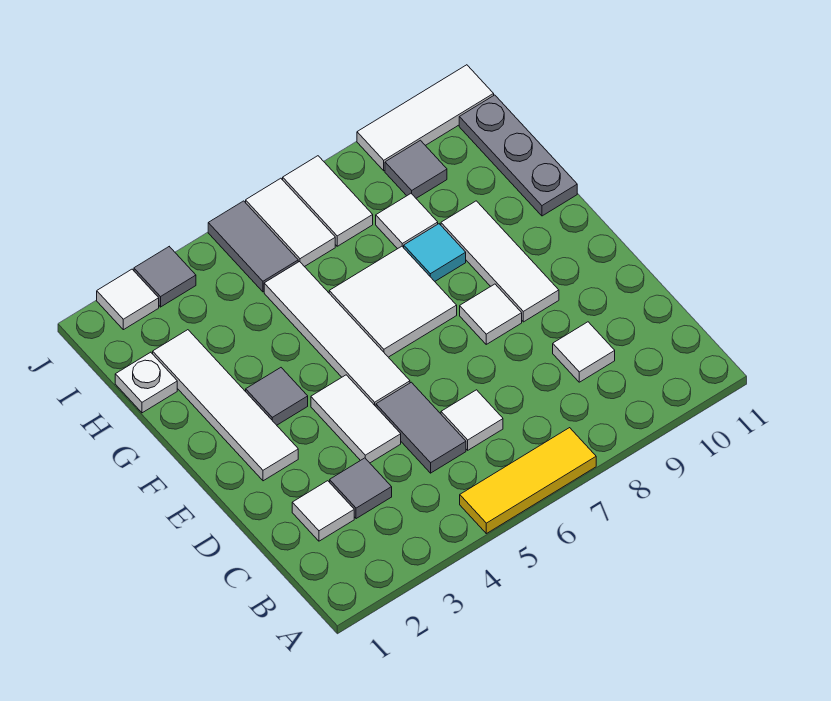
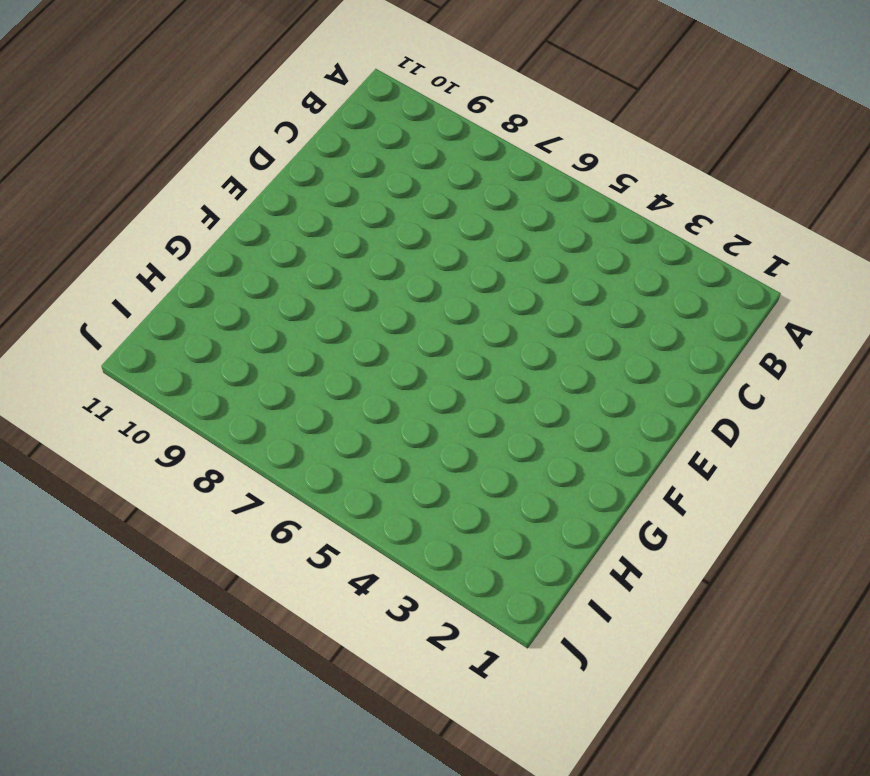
none -> yellow 1x3 tile [460,428,596,534]
none -> white 1x1 tile [292,481,354,541]
none -> grey 1x1 tile [330,458,392,519]

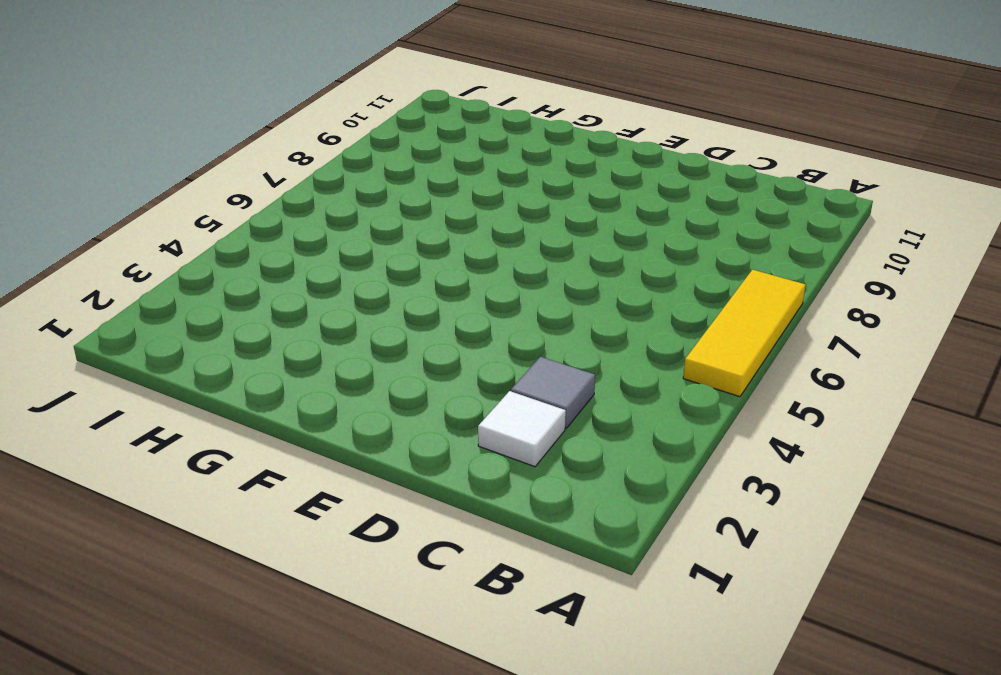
none -> grey 1x2 tile [376,382,466,473]
none -> white 1x1 tile [441,390,503,450]
none -> white 1x1 tile [553,322,615,382]

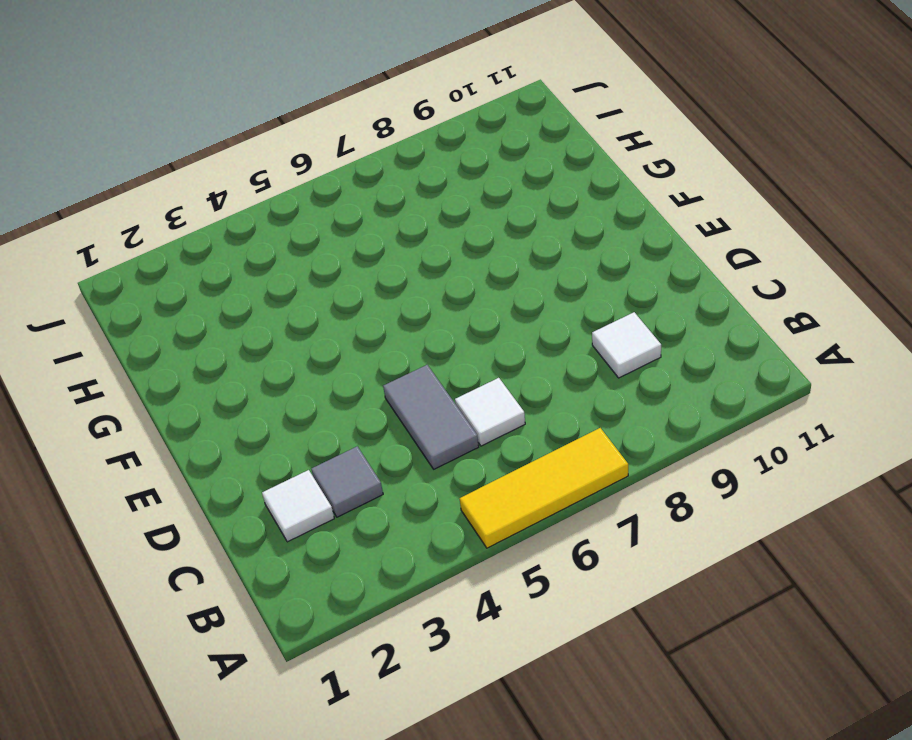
none -> white 1x2 tile [311,375,401,463]
none -> white 1x4 tile [153,330,298,481]
none -> white 1x4 tile [264,262,410,406]

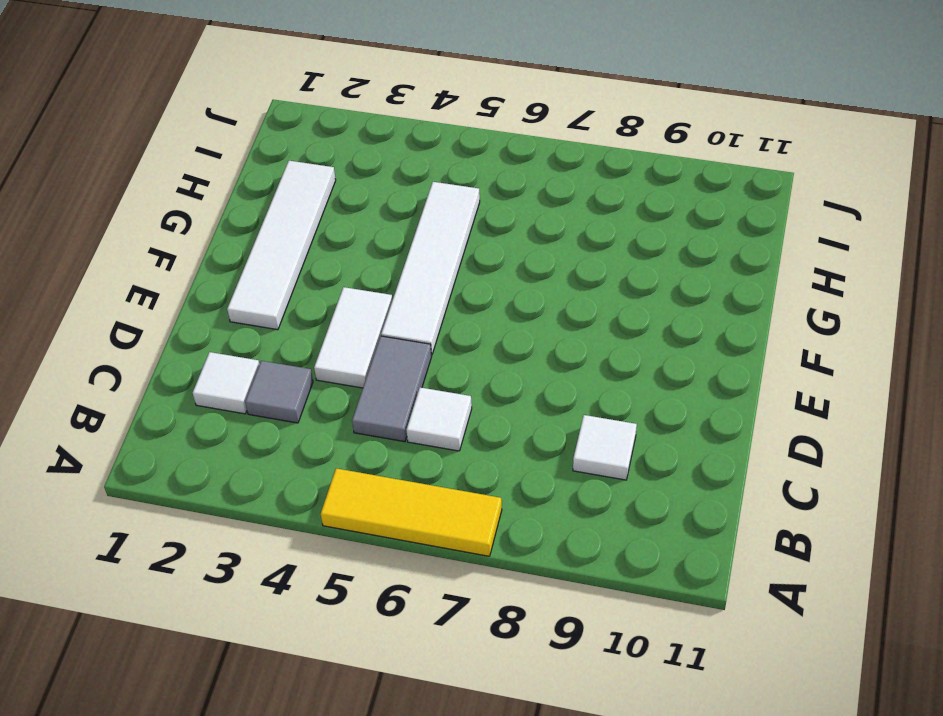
none -> white 1x1 tile [460,284,522,344]
none -> white 1x3 tile [441,201,559,322]
none -> grey 1x1 tile [246,368,308,425]

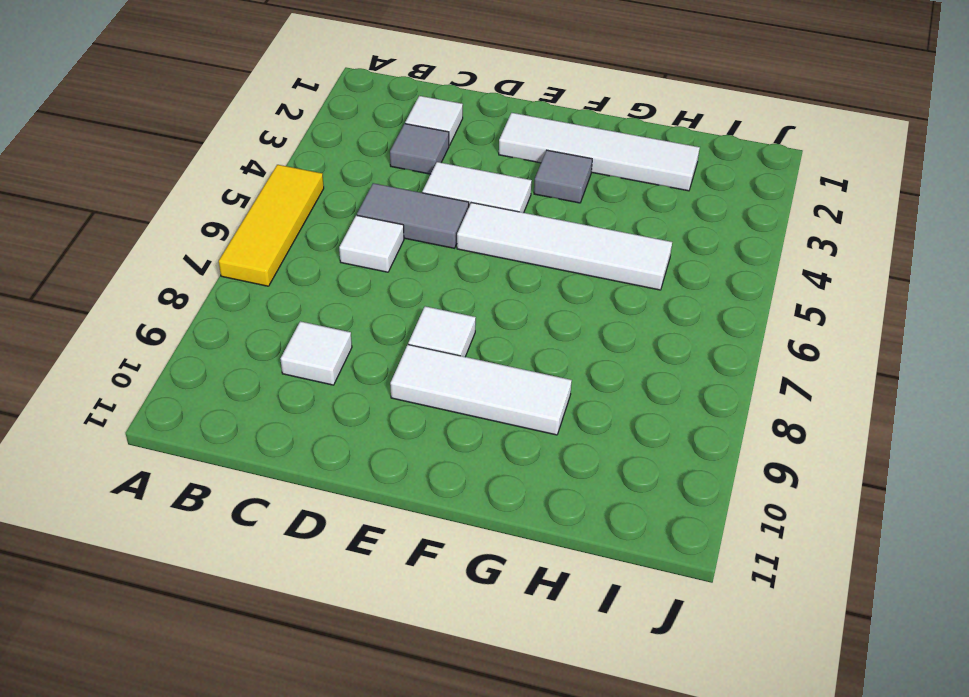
none -> white 2x2 tile [329,246,457,357]
none -> cyan 1x1 tile [404,224,466,281]
none -> grey 1x3 plate [459,95,577,216]

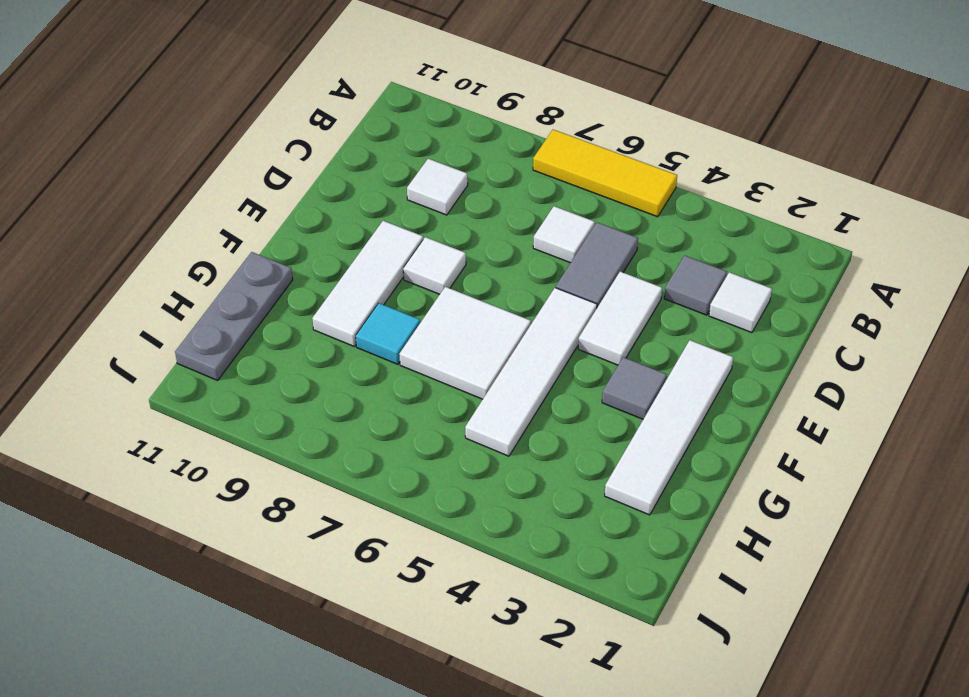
none -> white 1x1 plate [115,352,177,413]
none -> white 1x1 tile [376,194,438,249]
none -> grey 1x2 tile [208,201,298,292]

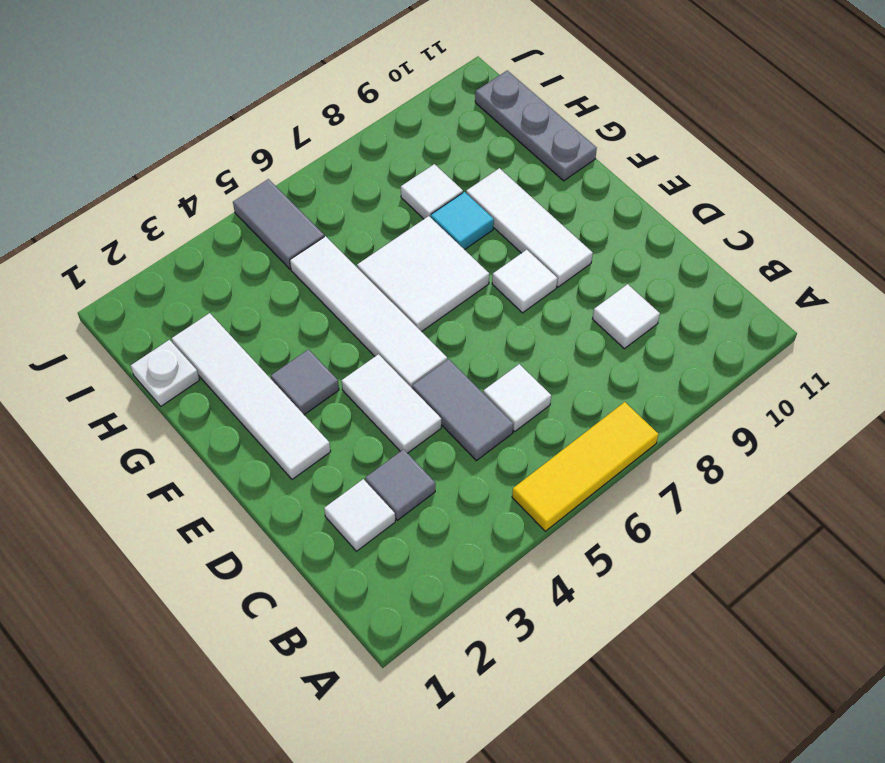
none -> white 1x2 tile [246,178,335,267]
none -> white 1x2 tile [283,156,373,246]
none -> grey 1x1 tile [385,140,447,198]

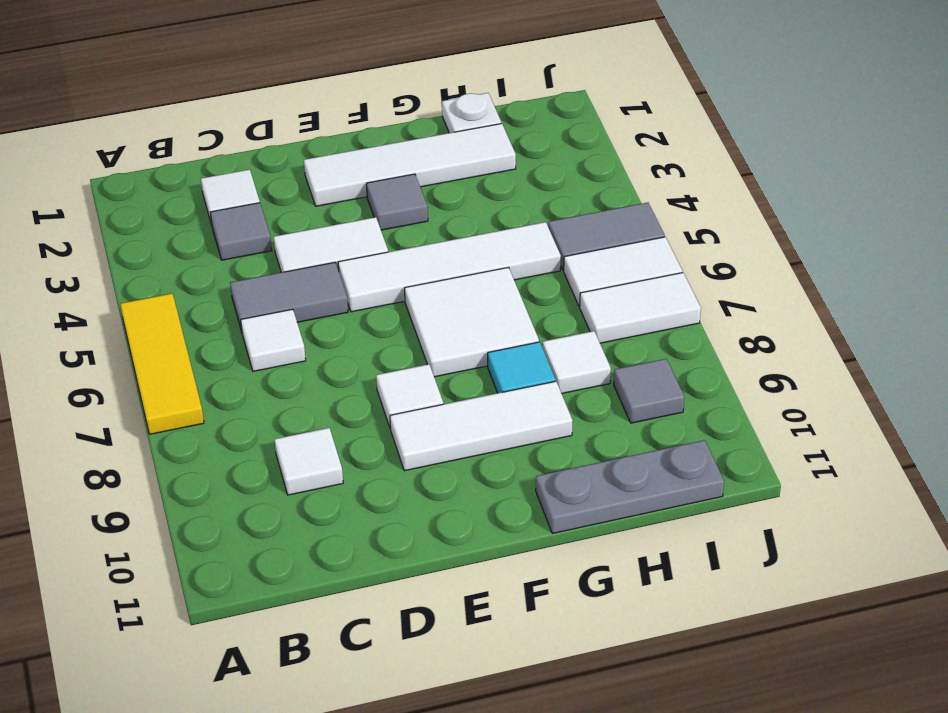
none -> white 1x1 tile [97,269,159,330]
none -> grey 1x1 tile [134,247,196,307]
none -> white 1x3 tile [357,65,494,171]

